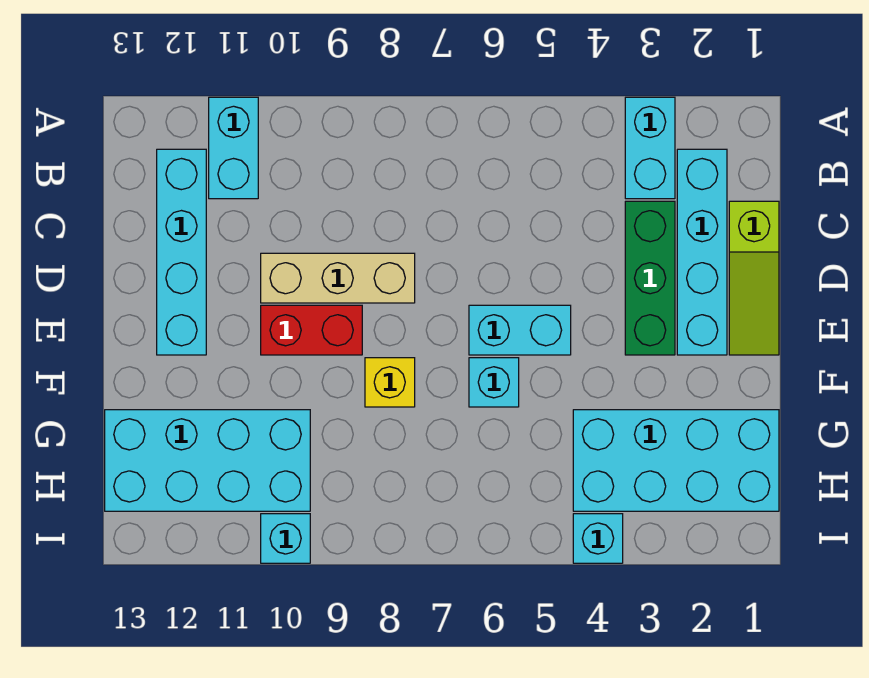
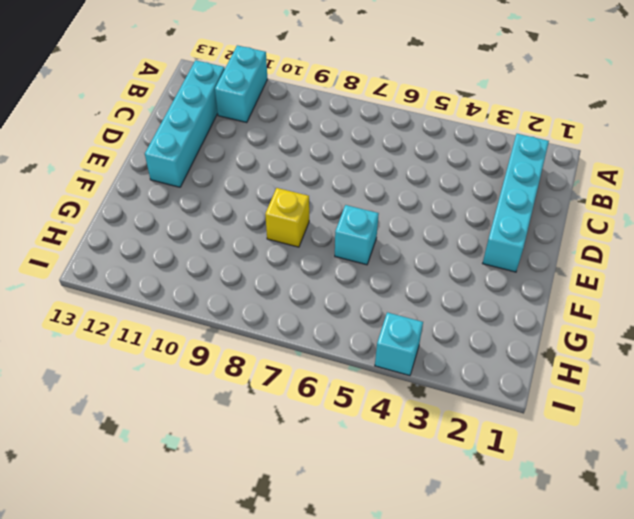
none -> cyan 1x2 brick [625,97,675,199]
none -> lime 1x3 slope [729,201,779,355]
none -> green 1x3 brick [625,201,675,355]

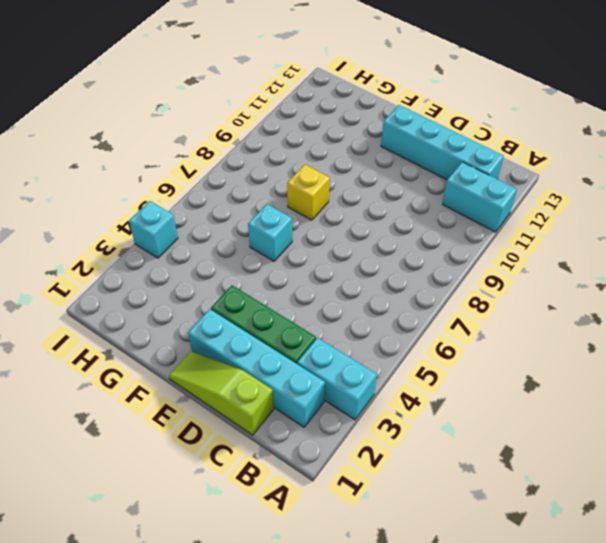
none -> tan 1x3 brick [261,253,415,303]
none -> cyan 1x2 brick [469,305,571,355]
none -> red 1x2 brick [261,305,362,355]

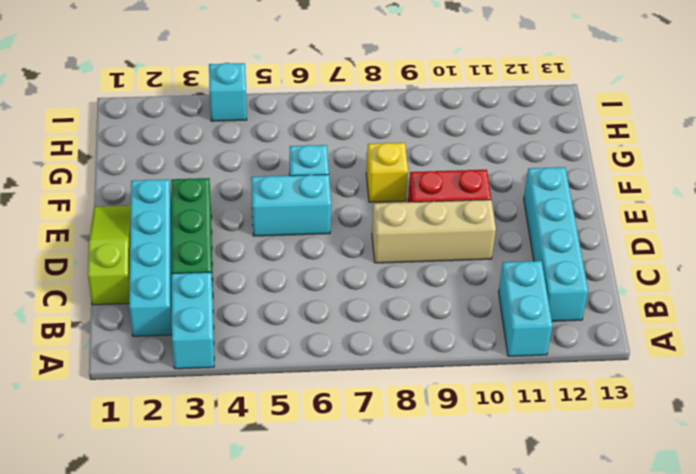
none -> cyan 2x4 brick [573,410,779,511]
none -> cyan 2x4 brick [105,410,310,511]
none -> cyan 1x1 brick [261,514,310,563]

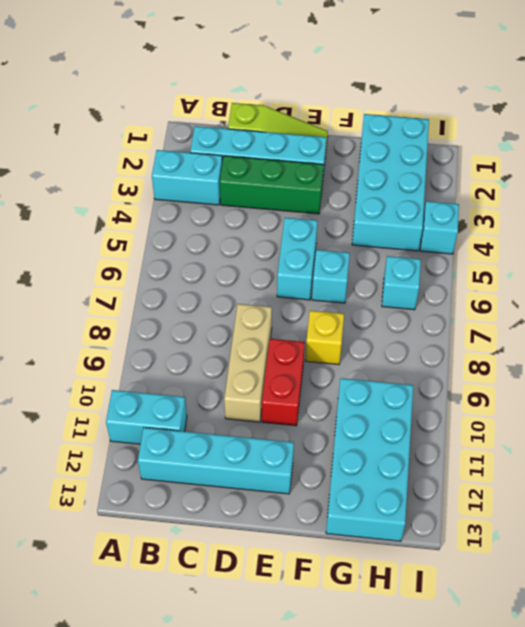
cyan 1x1 brick [382,256,421,310] -> cyan 1x1 brick moved to [261,514,310,563]

